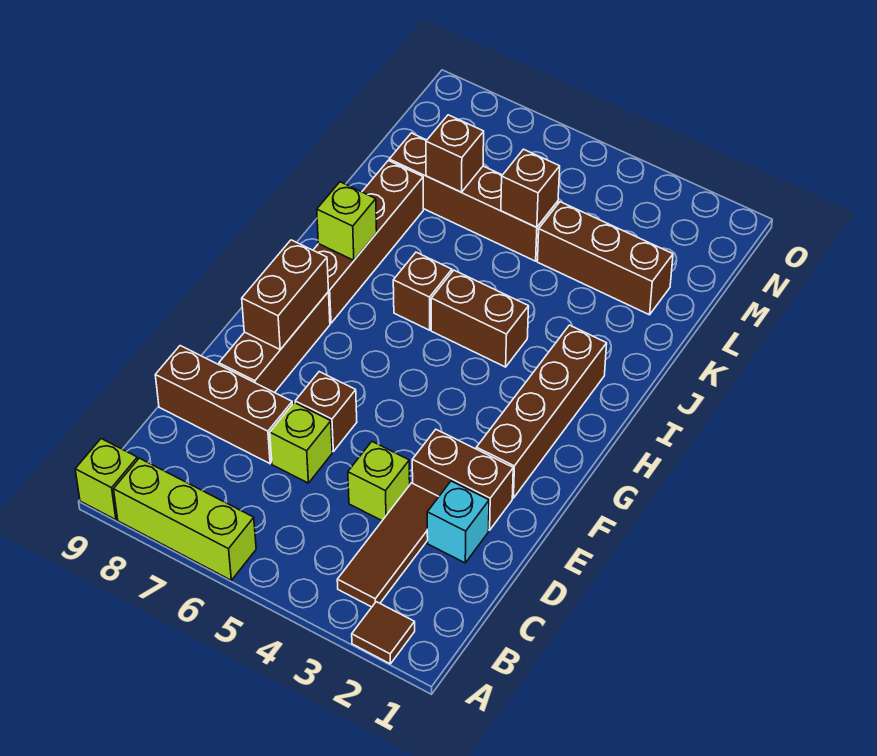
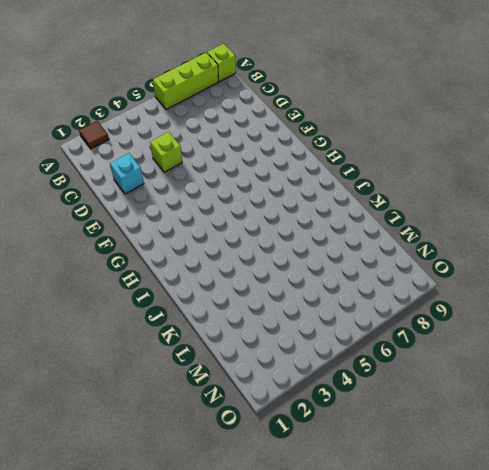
none -> brown 1x3 tile [337,483,439,607]
none -> lime 1x1 brick [270,403,332,483]
none -> brown 1x3 brick [155,346,292,464]

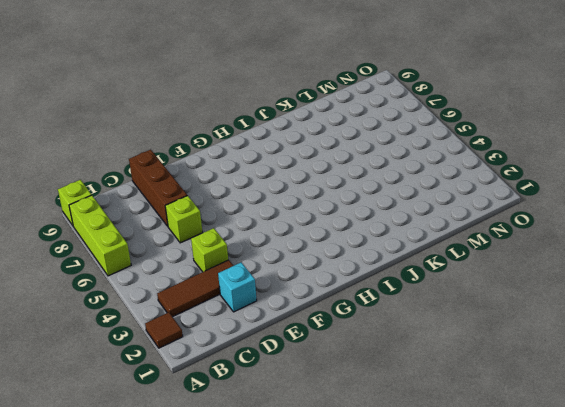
none -> brown 1x2 brick [412,430,513,530]
none -> brown 1x1 brick [295,372,357,451]
none -> brown 1x3 brick [219,292,330,393]

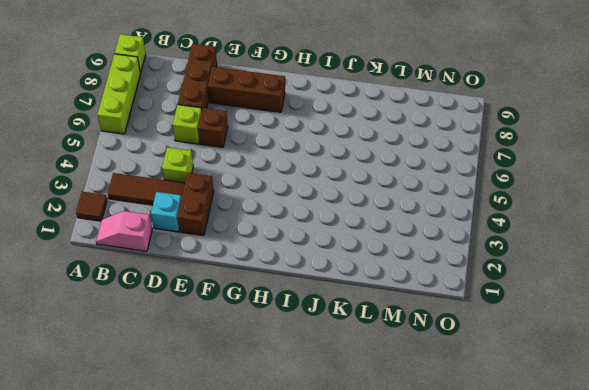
pink 1x2 slope [96,211,152,251] -> none
none -> brown 1x4 brick [476,325,607,498]
none -> brown 1x4 brick [313,161,423,323]
none -> brown 1x2 brick [431,270,529,367]

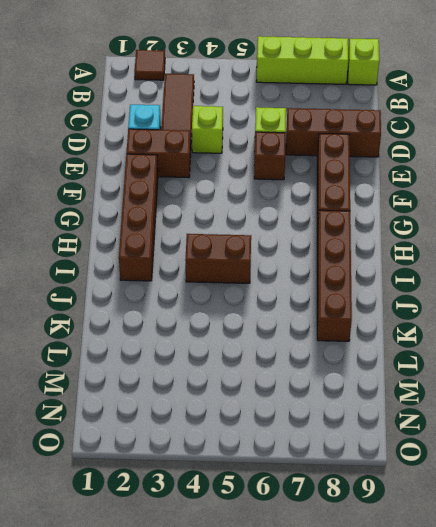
none -> brown 1x1 brick [393,252,452,330]
none -> brown 1x3 brick [537,202,673,315]
none -> brown 1x4 brick [389,133,558,261]

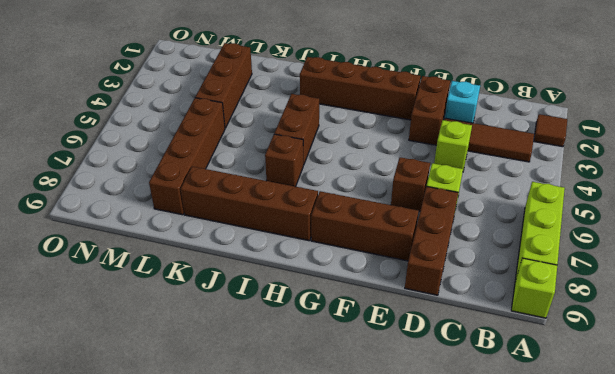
none -> brown 1x2 brick [242,240,329,350]
none -> lime 1x1 brick [317,182,377,260]
none -> brown 1x1 brick [501,149,560,227]

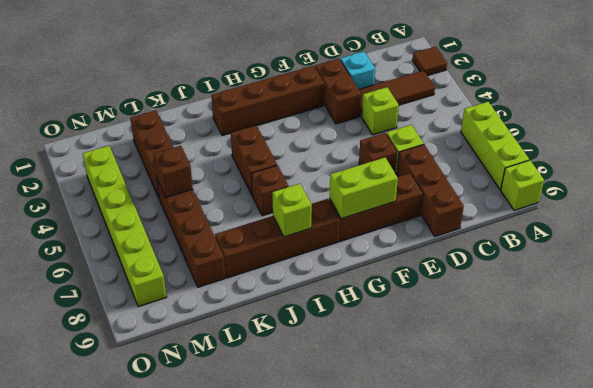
lime 1x2 brick [330,158,398,219] -> brown 1x2 brick [242,240,329,350]
lime 1x6 brick [83,146,166,307] -> none
none -> brown 1x1 brick [426,115,484,192]

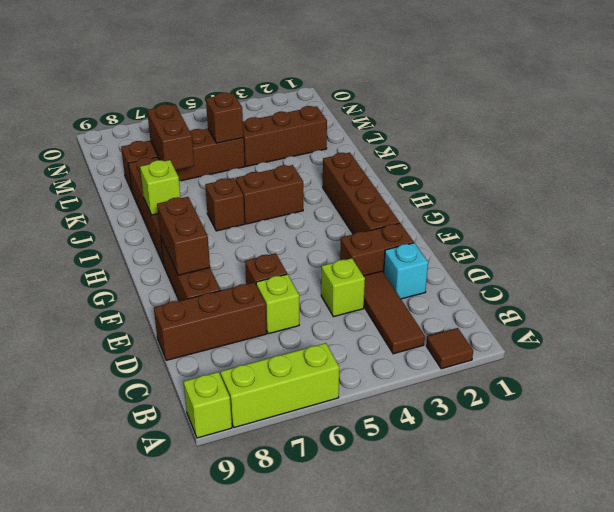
brown 1x2 brick [147,104,194,170] -> brown 1x1 brick [426,115,484,192]

